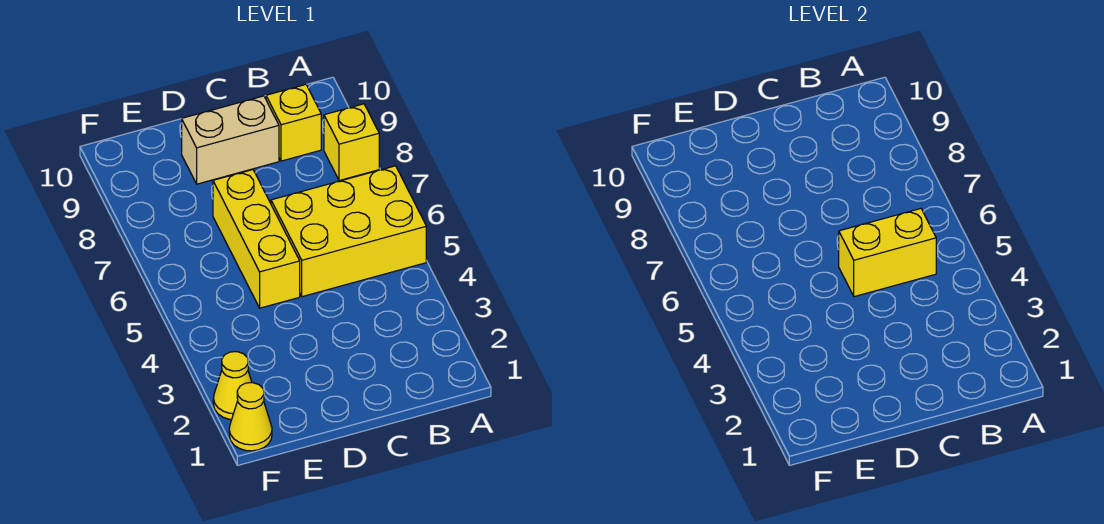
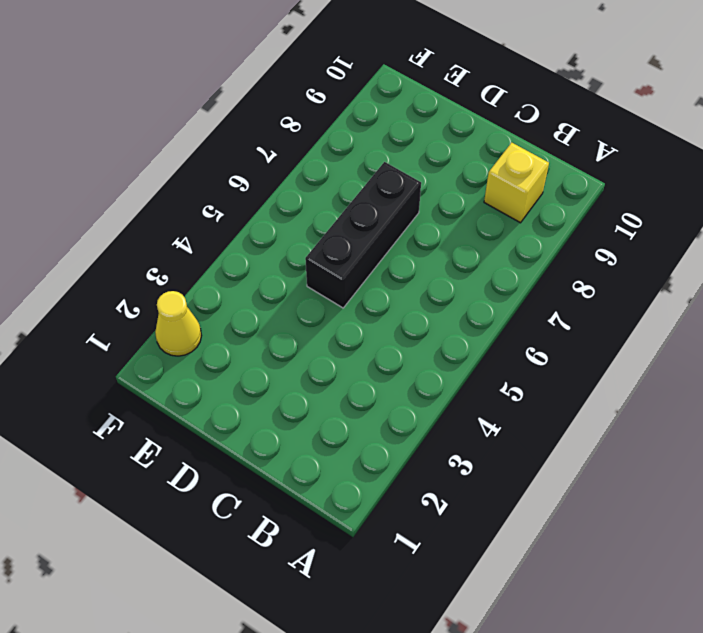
black 1x3 brick [305,162,421,308] -> yellow 1x3 brick [213,170,300,308]
none -> yellow 2x3 brick [271,166,426,297]
none -> yellow 1x1 brick [324,104,379,181]

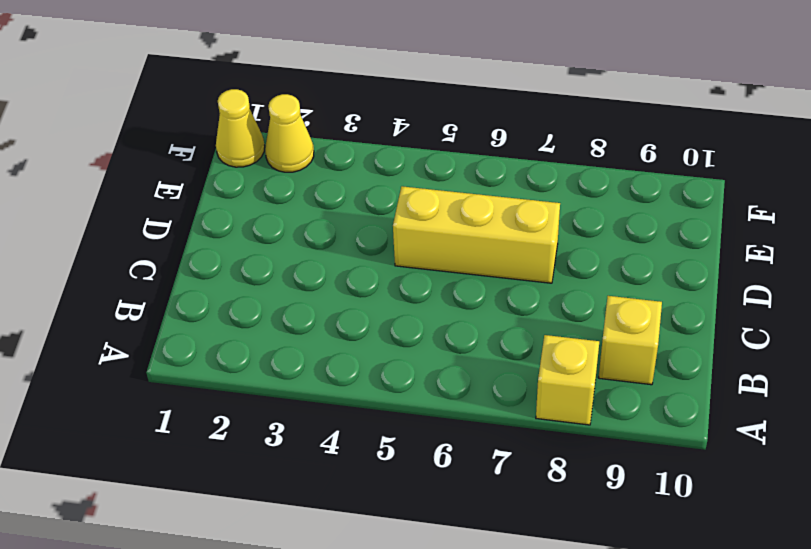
none -> yellow 2x3 brick [271,166,426,297]
none -> tan 1x2 brick [182,96,279,184]

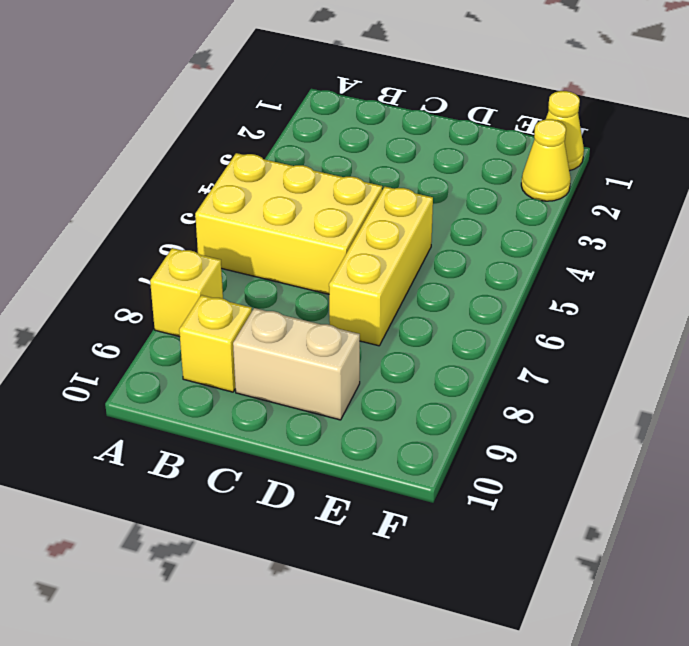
none -> yellow 1x2 brick [839,209,936,297]

